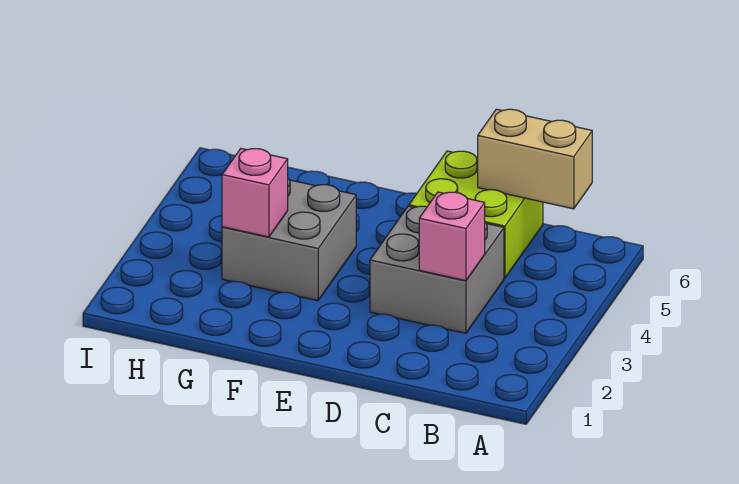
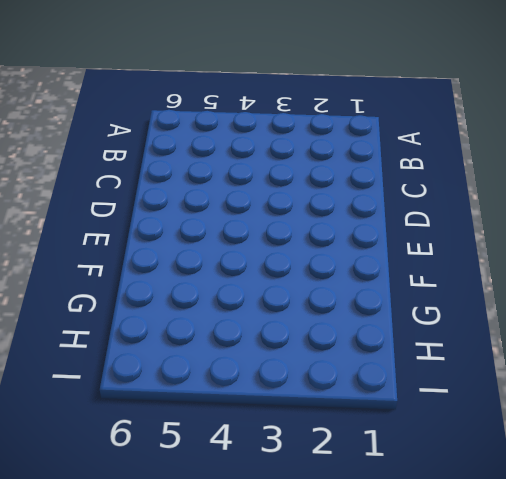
none -> grey 2x2 brick [370,206,504,333]
none -> lime 2x2 brick [409,151,543,278]

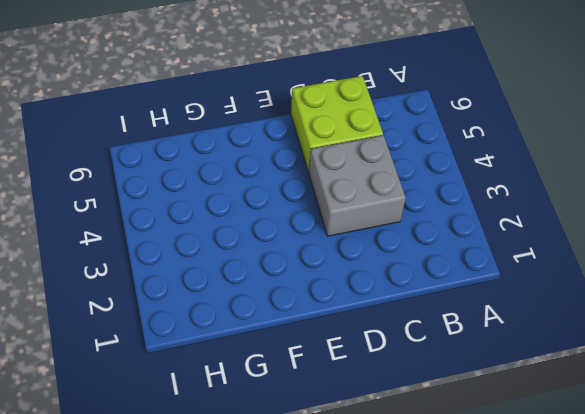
none -> grey 2x2 brick [222,179,356,301]
none -> tan 1x2 brick [478,109,592,209]

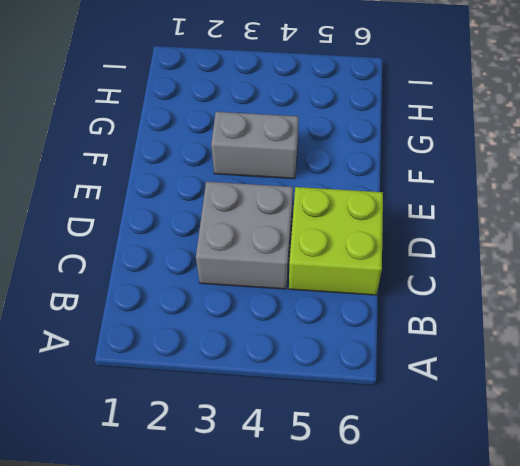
grey 1x2 brick [211,112,299,179] -> grey 2x2 brick [222,179,356,301]
none -> tan 1x2 brick [478,109,592,209]
none -> pink 1x1 brick [419,192,485,281]

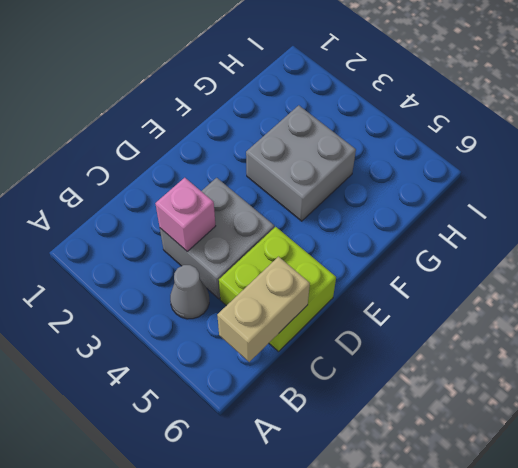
grey 1x1 cone [170,265,209,319] -> none
none -> pink 1x1 brick [222,149,288,237]

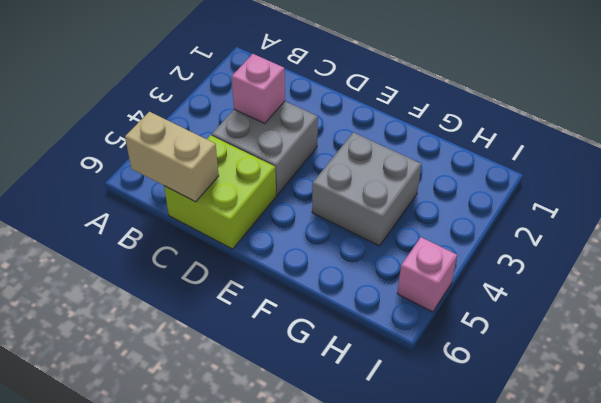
pink 1x1 brick [397,237,457,312] -> pink 1x1 brick moved to [222,149,288,237]

